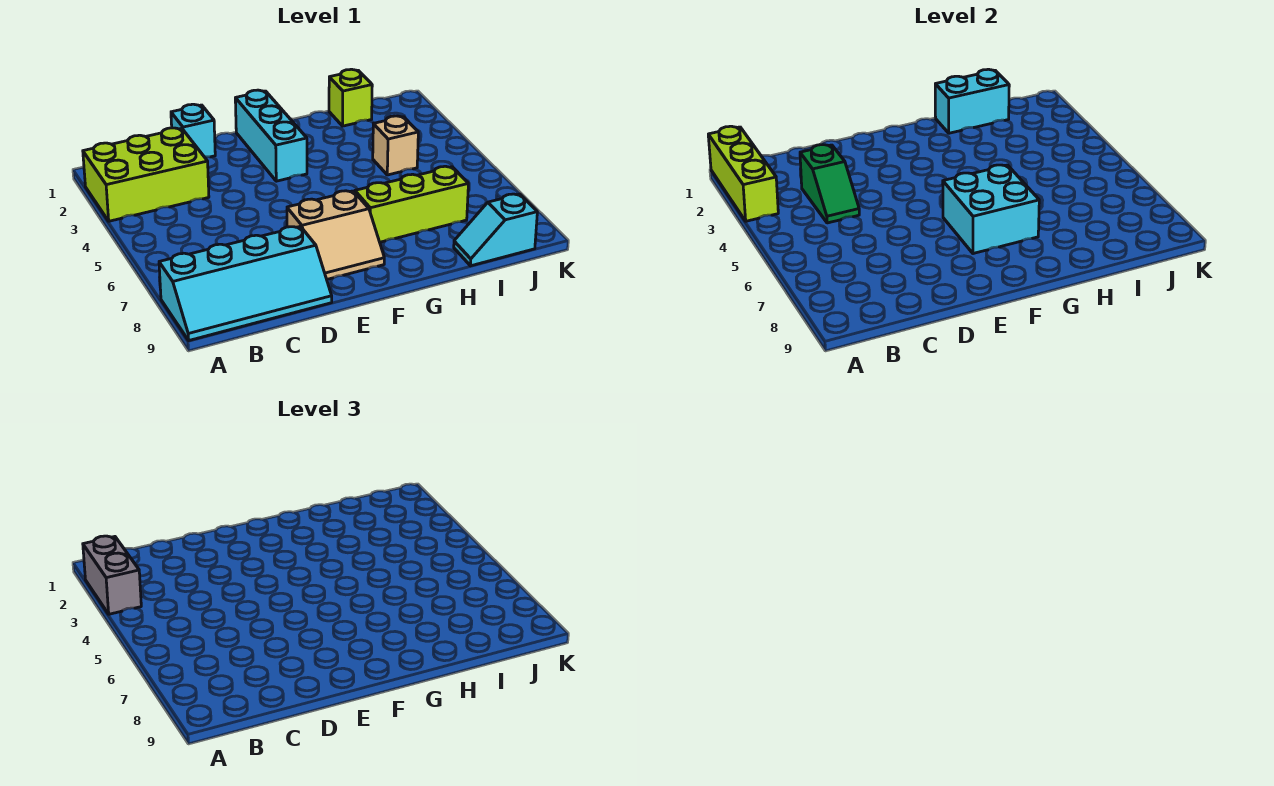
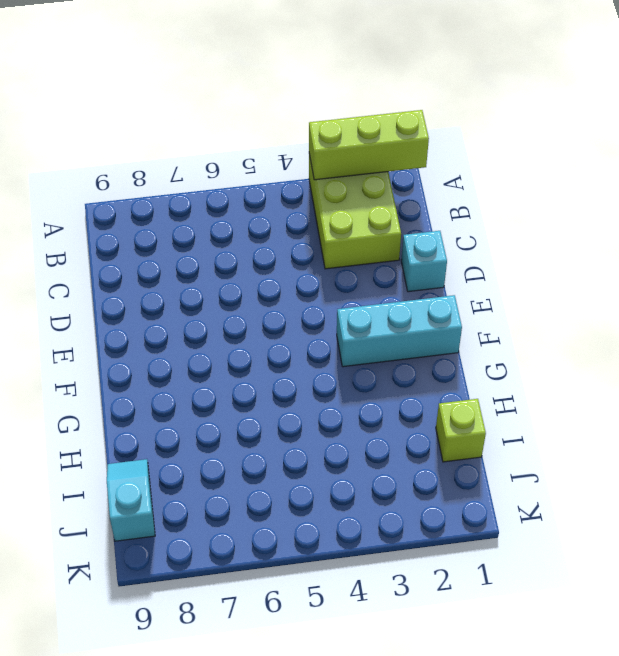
none -> cyan 2x4 slope [159,226,332,340]
none -> tan 2x2 slope [287,191,384,279]
none -> lime 1x3 brick [355,166,468,242]

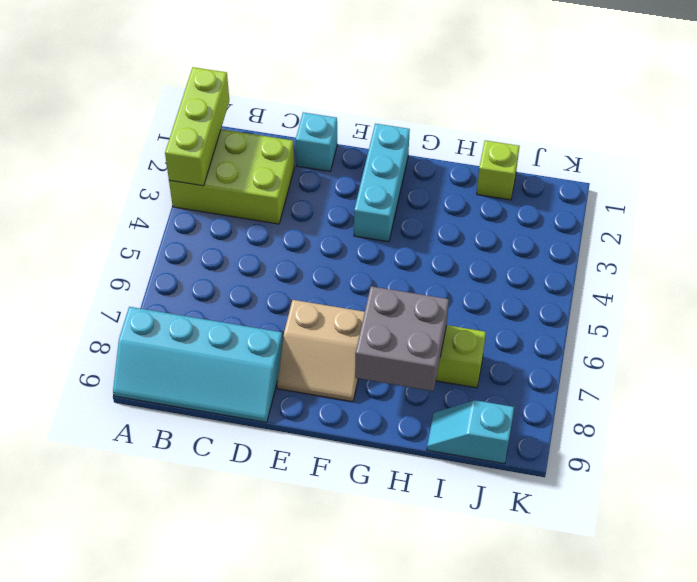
grey 2x2 brick [355,286,449,391] -> cyan 2x2 brick [943,165,1039,254]
none -> tan 1x1 brick [373,116,418,175]
none -> green 1x2 slope [800,145,859,223]
none -> cyan 1x2 brick [935,69,1009,133]

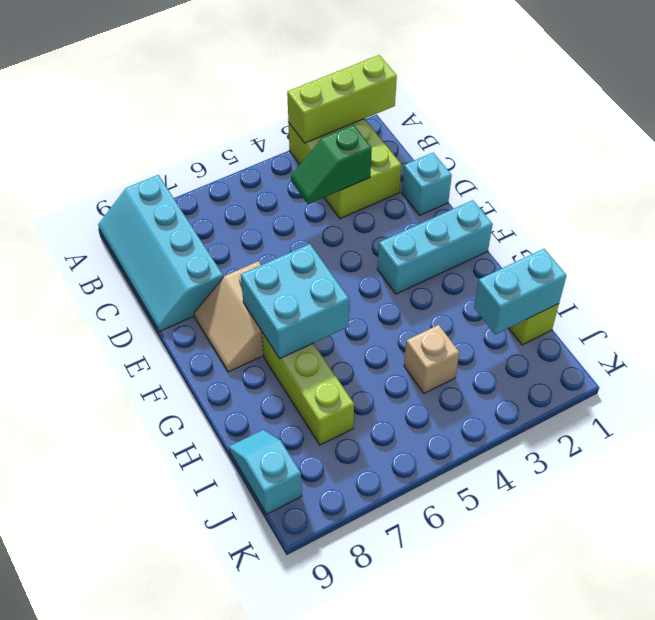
cyan 1x2 brick [474,249,567,334] -> cyan 1x2 brick turned to [935,69,1009,133]
none -> grey 1x2 brick [83,536,141,614]

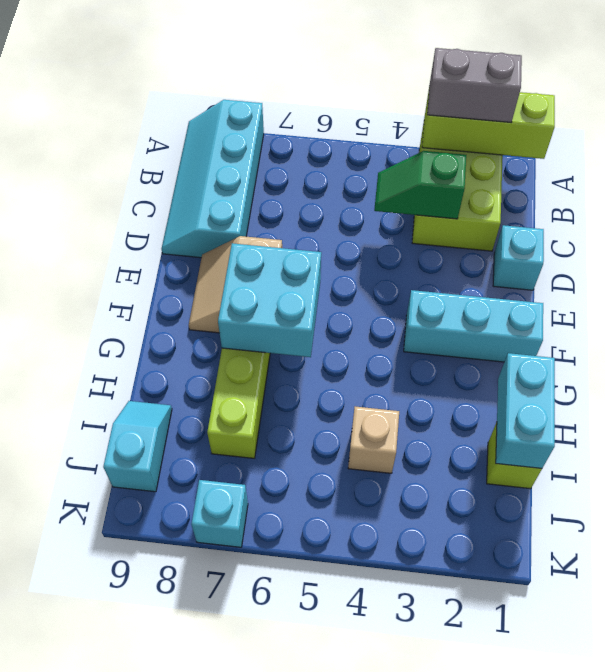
cyan 1x1 brick [191,480,248,547] -> none

